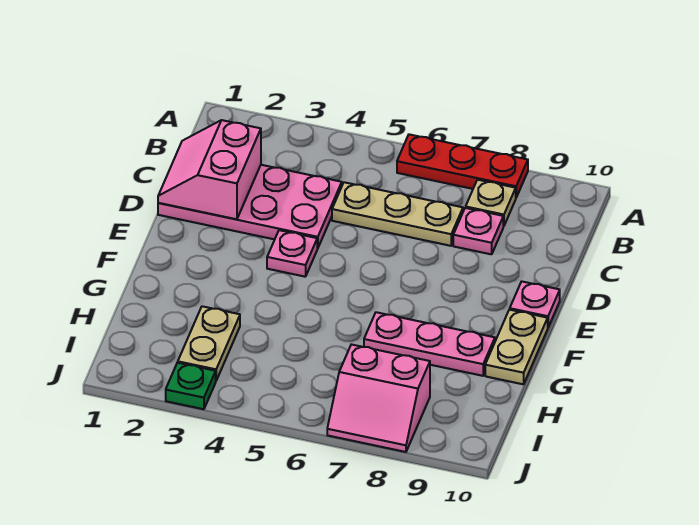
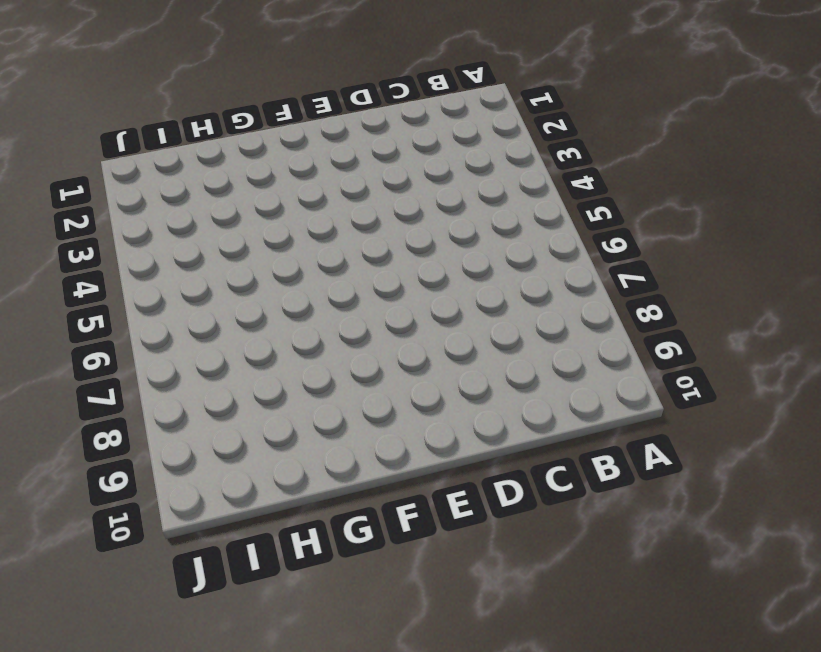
none -> red 1x3 plate [397,134,528,197]
none -> tan 1x1 plate [466,180,516,226]
none -> pink 2x4 plate [158,165,342,249]

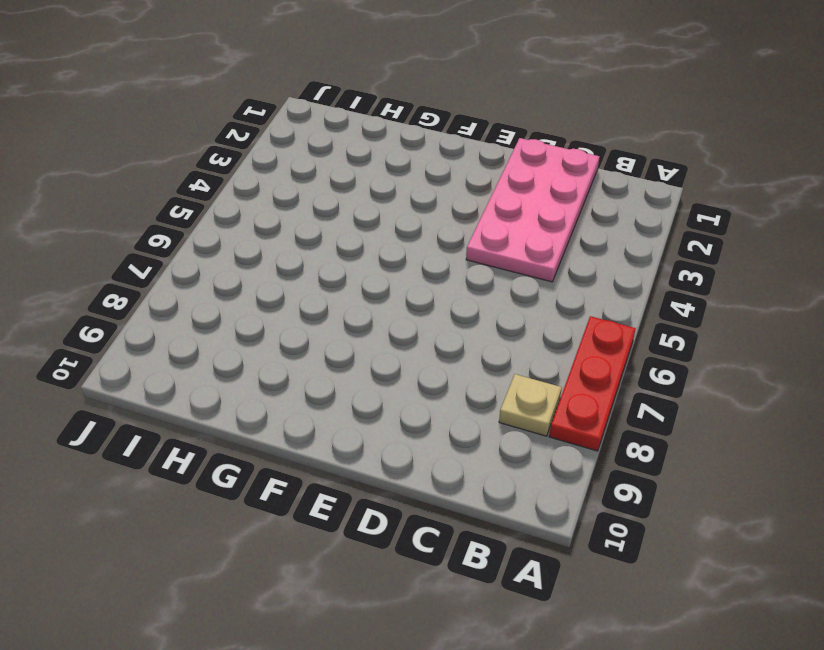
none -> tan 1x3 plate [332,182,463,246]
none -> pink 1x1 plate [453,208,503,254]
none -> pink 1x1 plate [267,230,317,277]

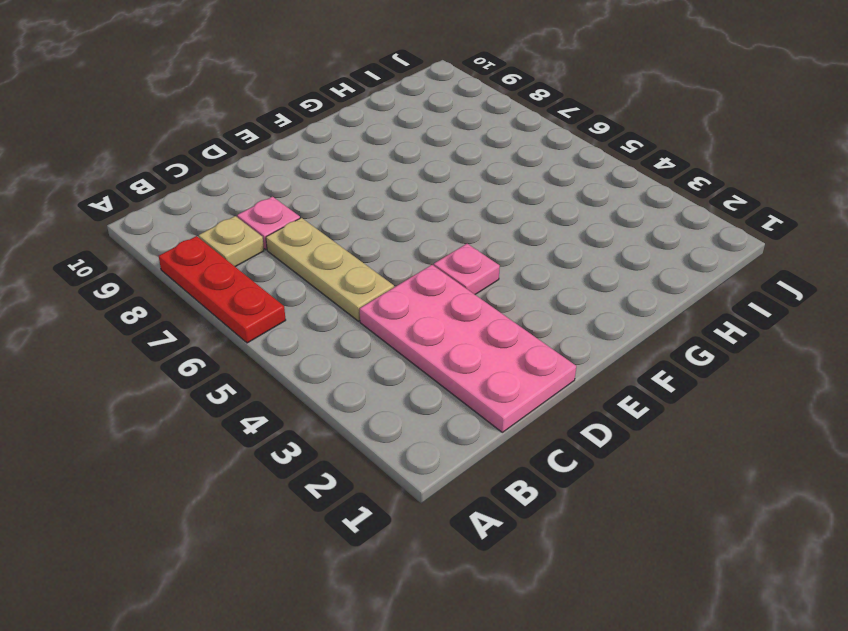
none -> pink 1x1 plate [510,281,560,327]
none -> tan 1x2 plate [485,310,548,384]
none -> pink 1x3 plate [364,312,495,376]

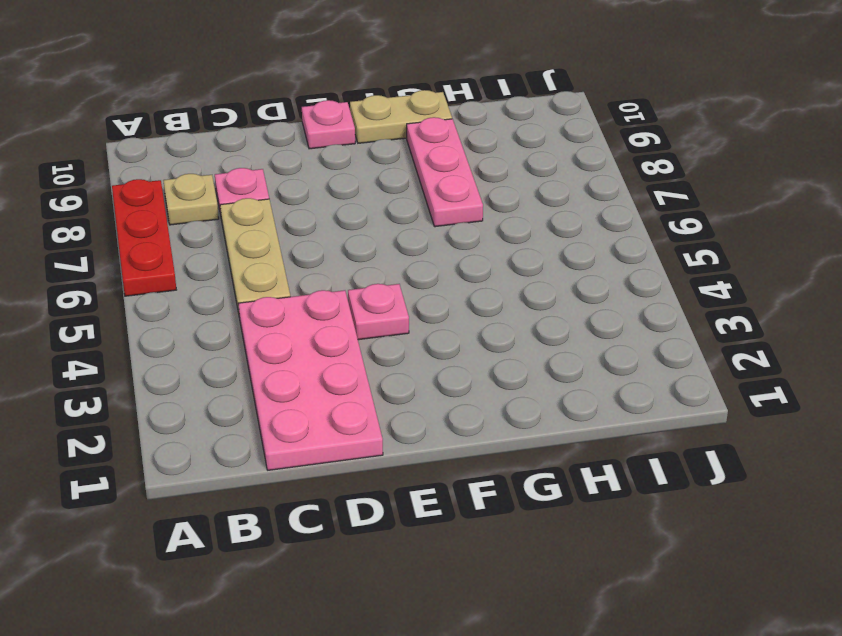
none -> tan 1x2 plate [178,306,240,380]
none -> pink 2x2 slope [327,344,430,452]
none -> green 1x1 plate [166,363,216,409]

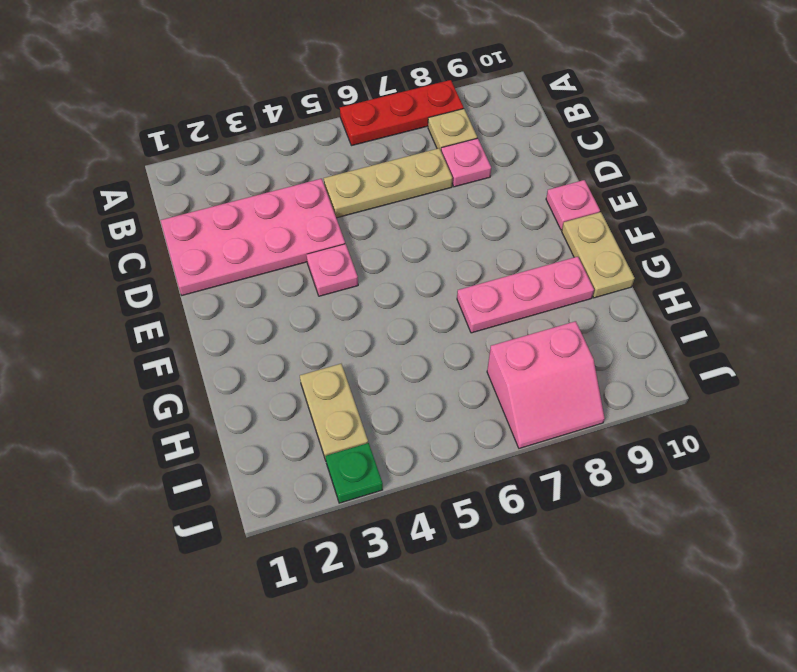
none -> pink 2x2 slope [158,120,261,219]

